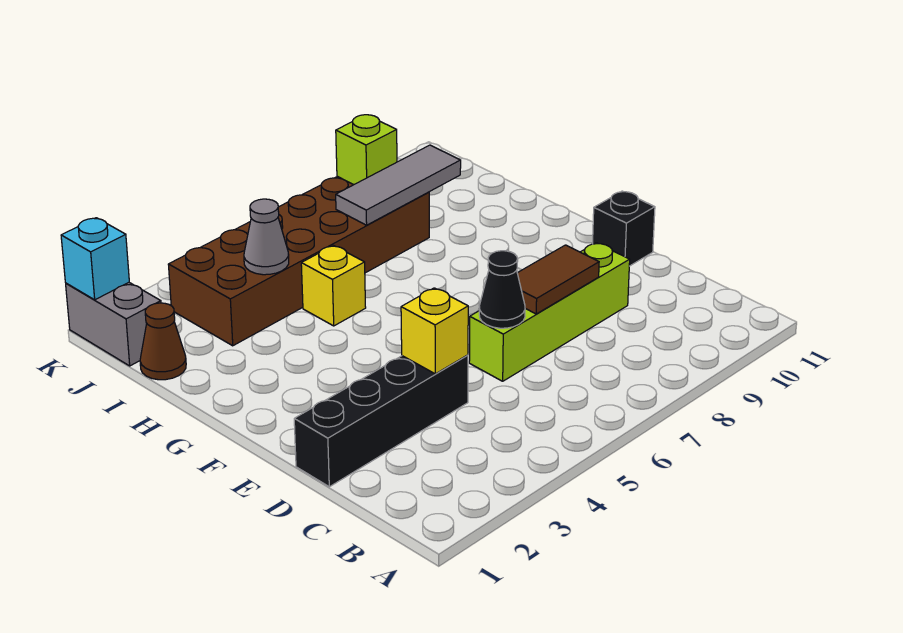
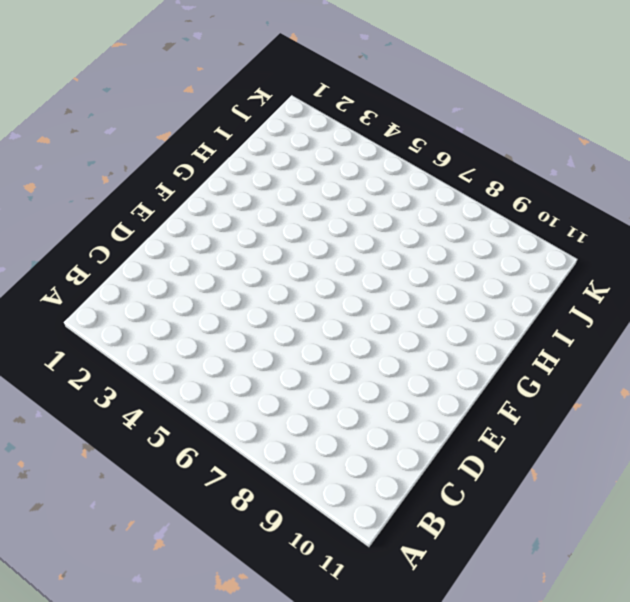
none -> black 1x4 brick [294,355,468,487]
none -> lime 1x4 brick [469,243,630,381]
none -> black 1x1 brick [593,191,655,266]

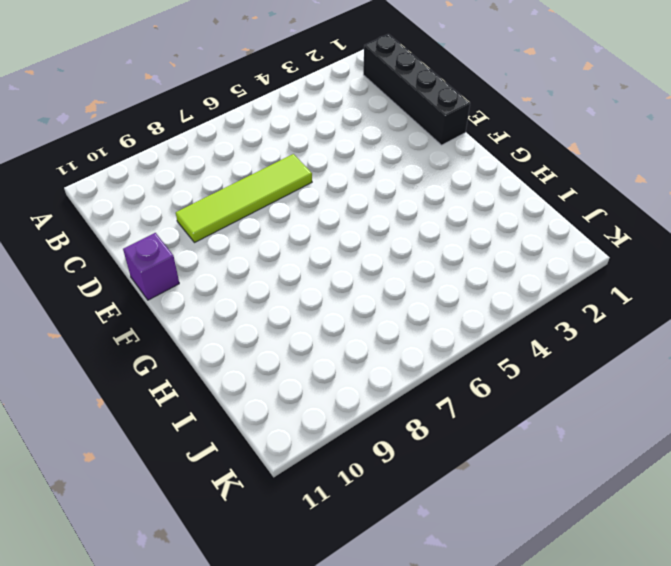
black 1x4 brick [363,34,470,145] -> black 1x4 brick turned to [294,355,468,487]
lime 1x4 tile [176,154,312,243] -> lime 1x4 brick [469,243,630,381]
purple 1x1 brick [123,233,179,300] -> black 1x1 brick [593,191,655,266]
none -> yellow 1x1 brick [301,245,366,326]
none -> brown 1x1 cone [140,303,186,380]
none -> brown 2x6 brick [168,176,429,346]

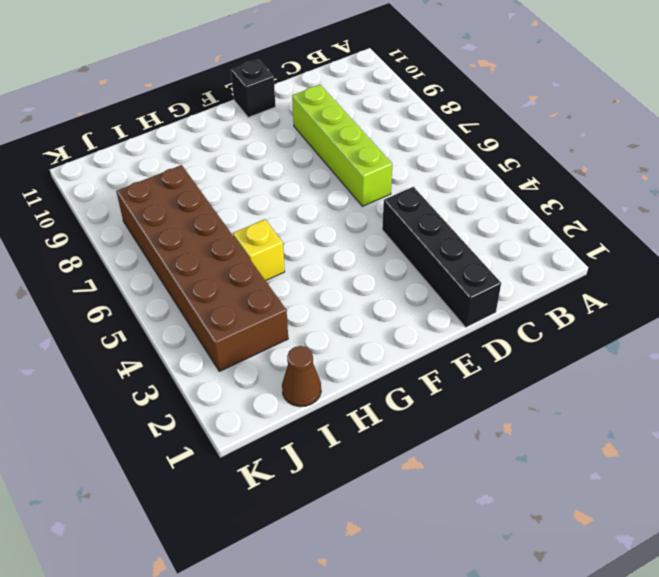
none -> grey 1x2 brick [66,283,161,366]
none -> yellow 1x1 brick [401,288,468,374]
none -> black 1x1 cone [479,251,525,328]

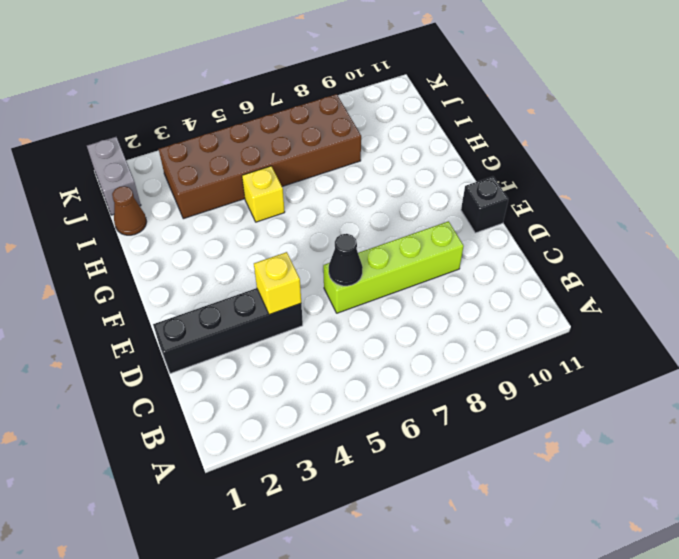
none -> brown 1x2 tile [517,245,599,314]
none -> grey 1x1 cone [244,199,289,275]
none -> grey 1x3 tile [336,145,461,225]

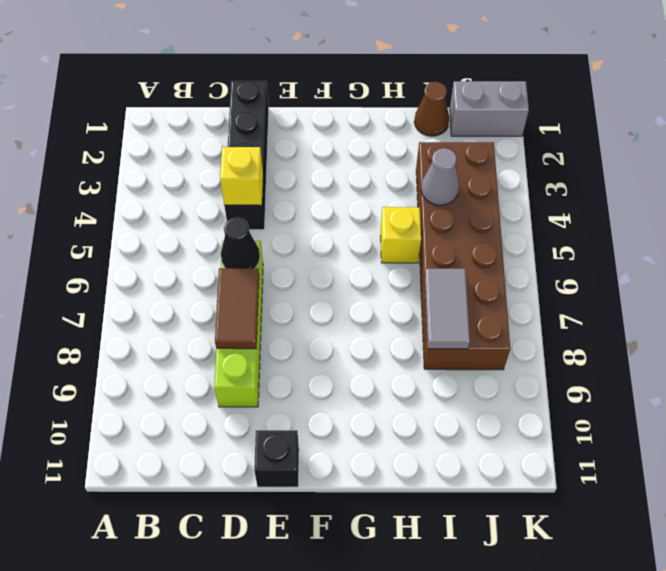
grey 1x2 tile [425,269,470,349] -> grey 1x3 tile [336,145,461,225]
none -> lime 1x1 brick [336,115,397,185]
none -> cyan 1x1 brick [61,218,129,300]

